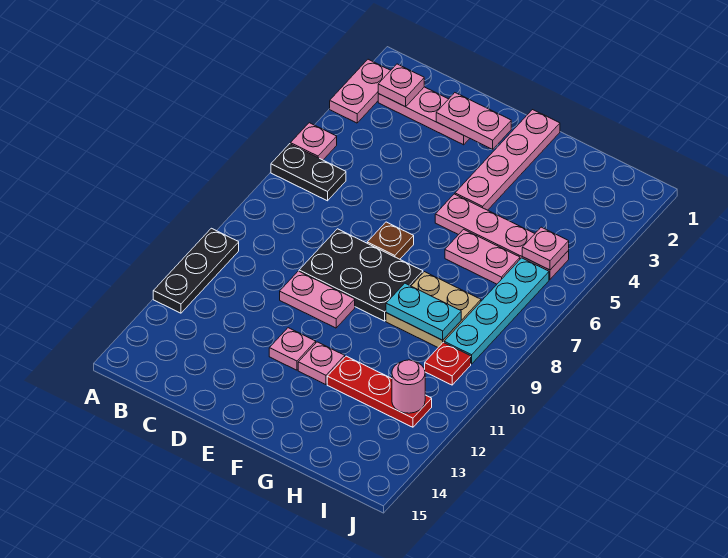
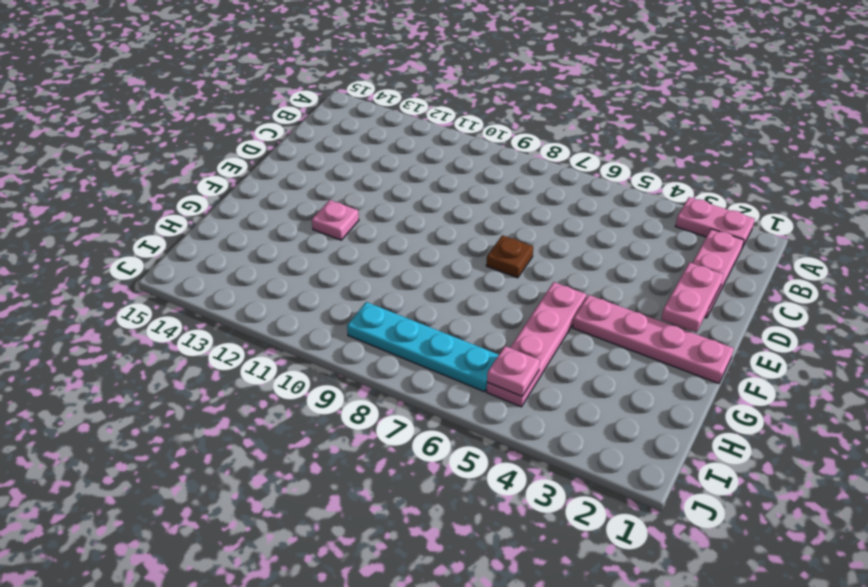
none -> pink 1x1 plate [290,123,337,160]
none -> black 1x2 plate [271,144,346,201]
none -> black 1x3 plate [153,228,239,313]

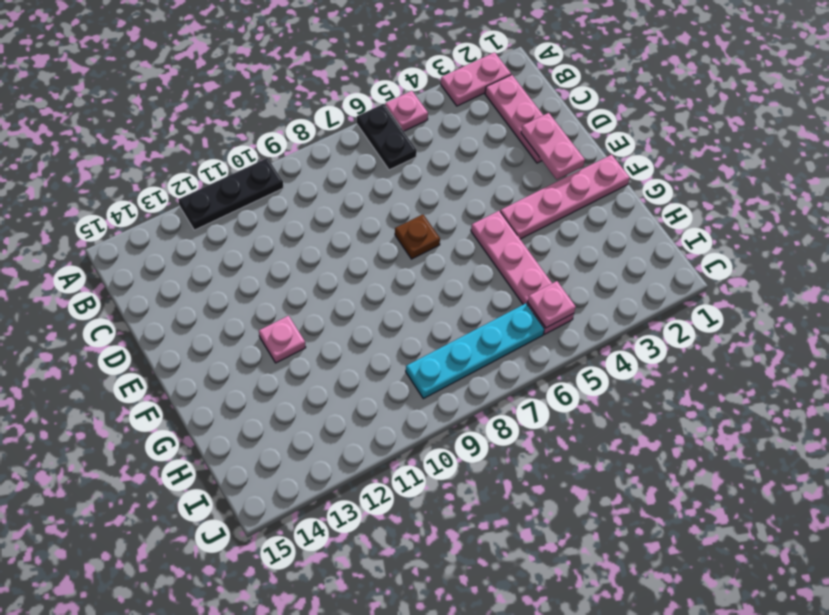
none -> black 2x3 plate [299,229,423,321]
none -> pink 1x2 plate [280,271,355,328]
none -> pink 1x1 plate [269,328,316,370]

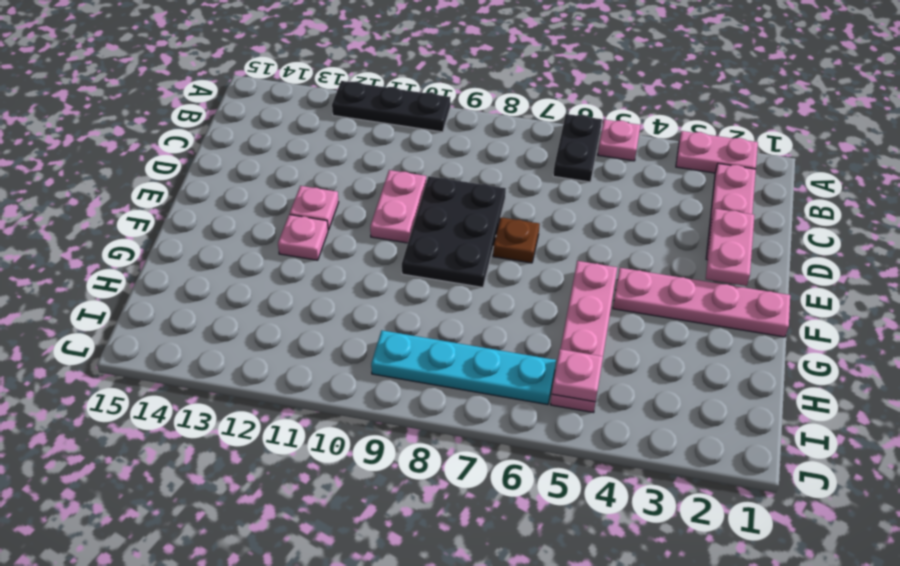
none -> pink 1x2 plate [445,229,520,284]
none -> tan 2x2 plate [386,272,481,347]
none -> red 1x3 plate [327,356,432,427]

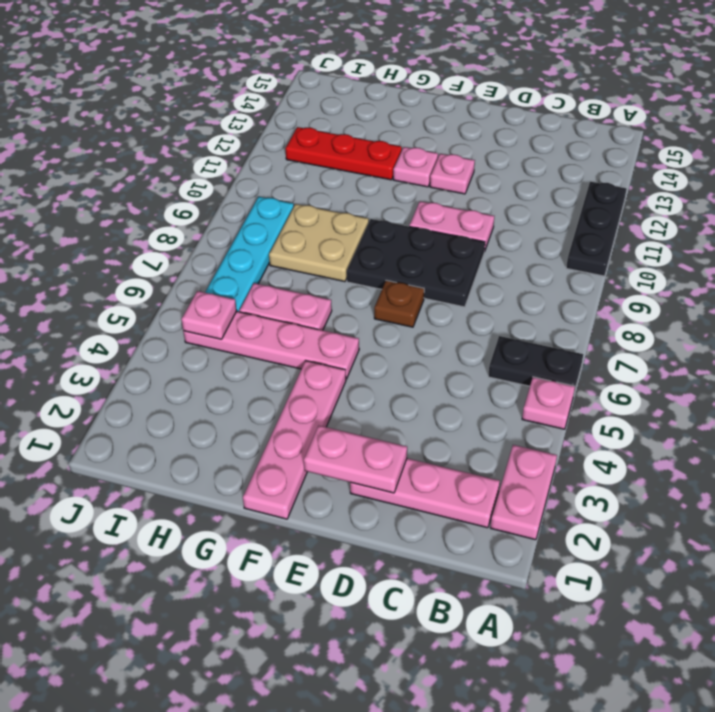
none -> red 1x1 plate [425,342,471,385]
none -> pink 1x1 plate [378,64,424,107]
none -> cyan 1x2 plate [386,283,461,340]

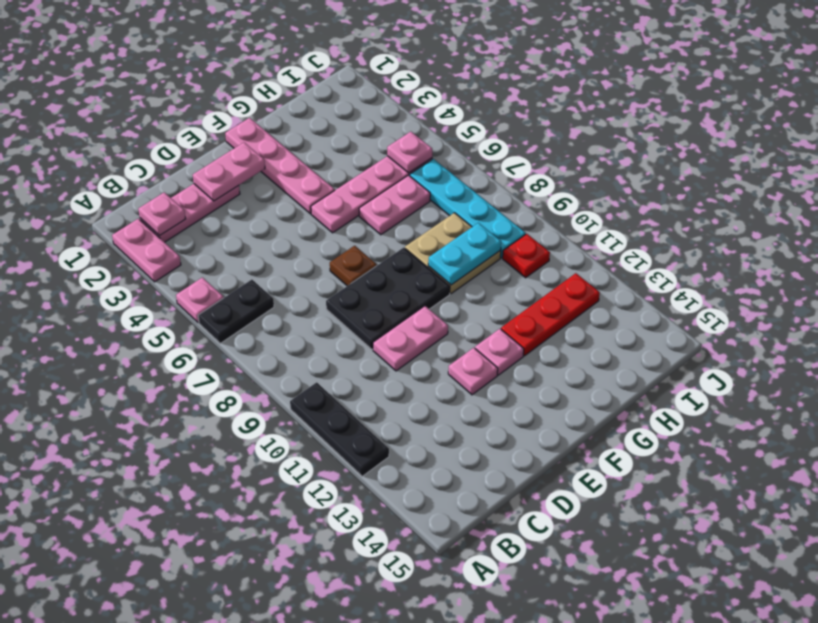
none -> pink 1x1 round brick [392,360,425,413]

